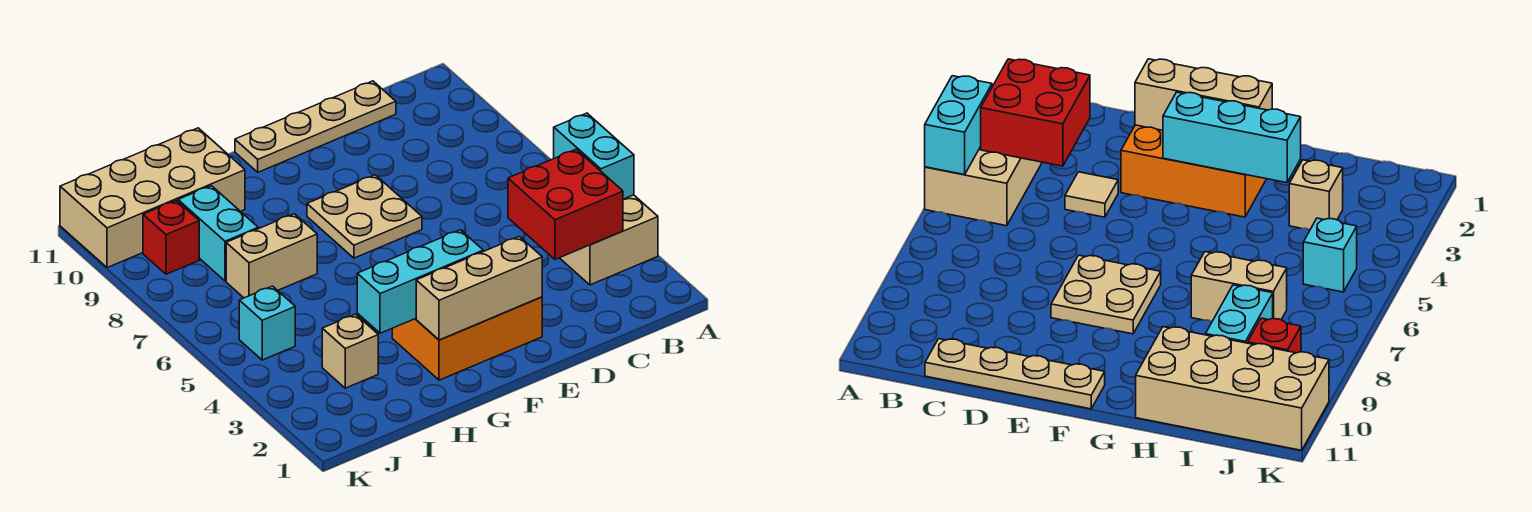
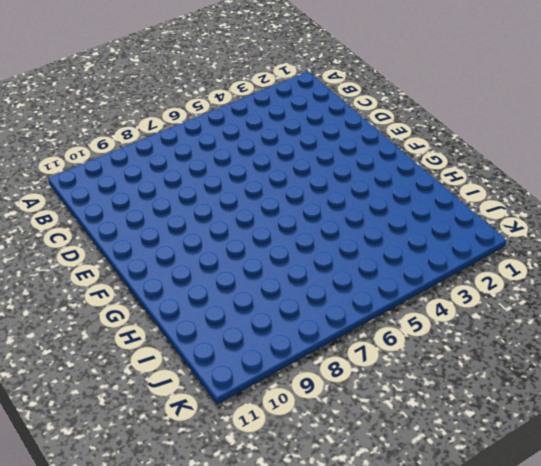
none -> tan 2x3 brick [560,195,658,285]
none -> tan 1x4 plate [235,81,396,172]
none -> tan 1x1 tile [1065,172,1118,217]

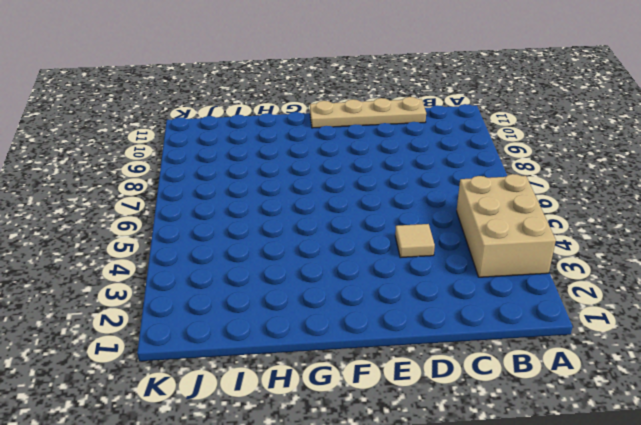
none -> orange 2x3 brick [392,297,542,380]
none -> tan 2x2 plate [307,175,422,258]
none -> tan 1x2 brick [226,214,317,298]

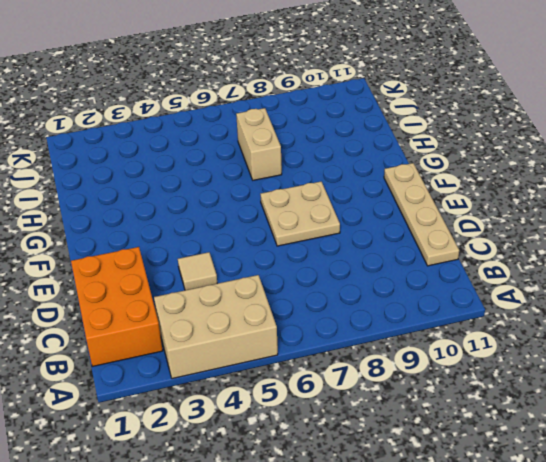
orange 2x3 brick [71,247,163,367] -> orange 2x3 brick moved to [392,297,542,380]
none -> tan 2x4 brick [60,128,245,268]
none -> tan 1x1 brick [322,314,378,388]
none -> cyan 1x2 brick [178,186,258,281]

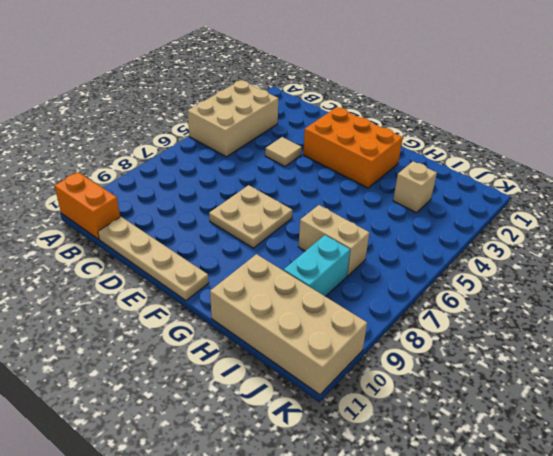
orange 1x2 brick [55,172,120,239] -> none
none -> cyan 1x1 brick [239,286,295,360]
none -> red 1x1 brick [143,200,199,274]
none -> cyan 1x2 brick [554,113,634,199]

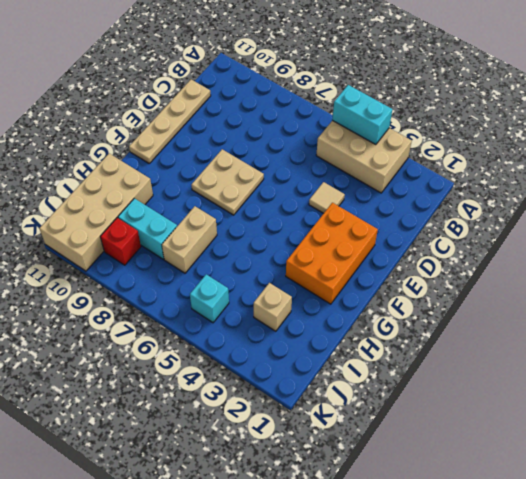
none -> red 2x2 brick [508,150,623,259]
none -> tan 1x3 brick [416,237,542,340]
none -> cyan 1x3 brick [357,230,483,333]

